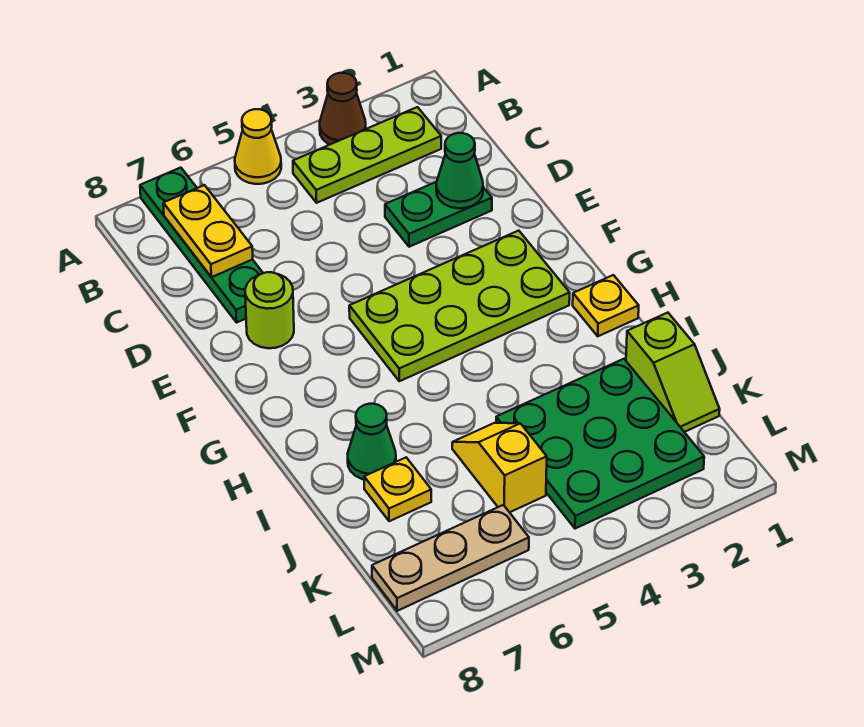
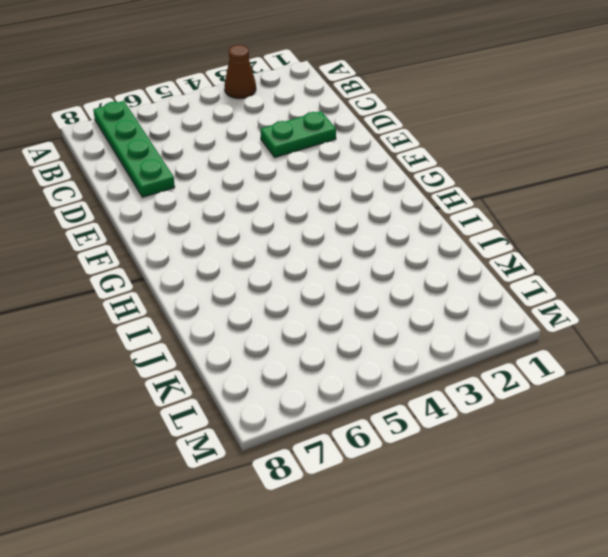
none -> yellow 1x1 cone [235,109,281,184]
none -> lime 1x3 plate [293,107,441,203]
none -> lime 1x1 round brick [245,272,294,348]

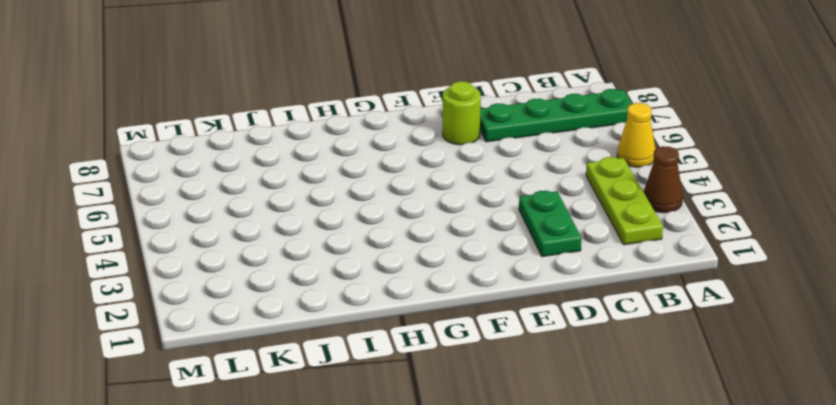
none -> lime 2x4 plate [349,231,570,381]
none -> yellow 1x1 plate [573,275,639,336]
none -> green 1x1 cone [348,404,396,479]

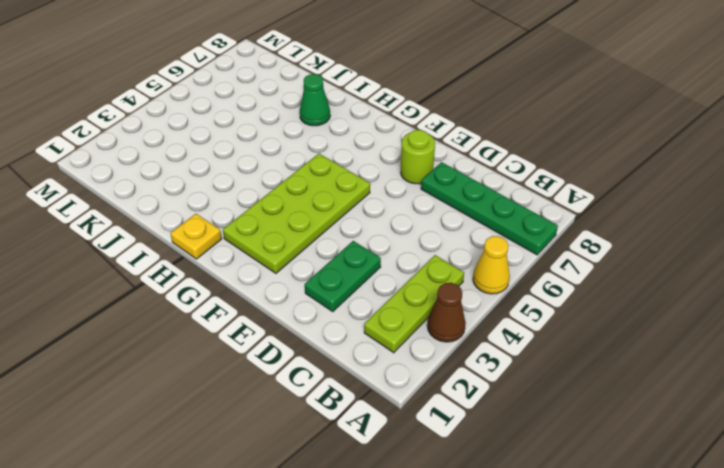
none -> lime 1x2 slope [626,313,720,432]
none -> green 3x3 plate [496,359,704,529]
none -> yellow 1x2 slope [452,423,547,512]

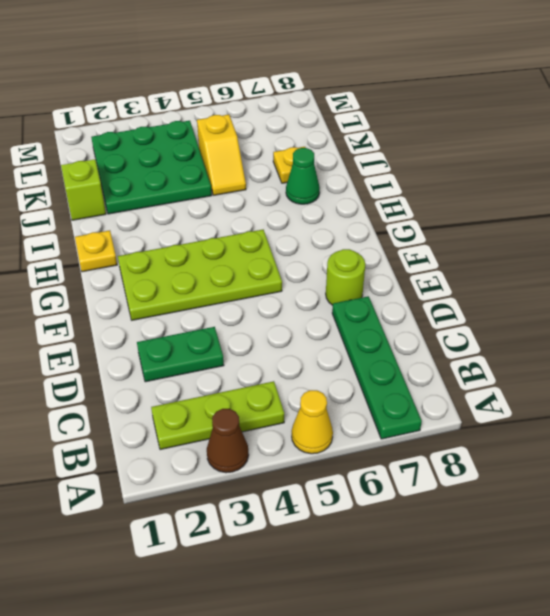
none -> tan 1x3 plate [372,505,529,611]
none -> yellow 1x2 plate [163,185,253,277]
none -> green 1x1 cone [436,133,483,208]

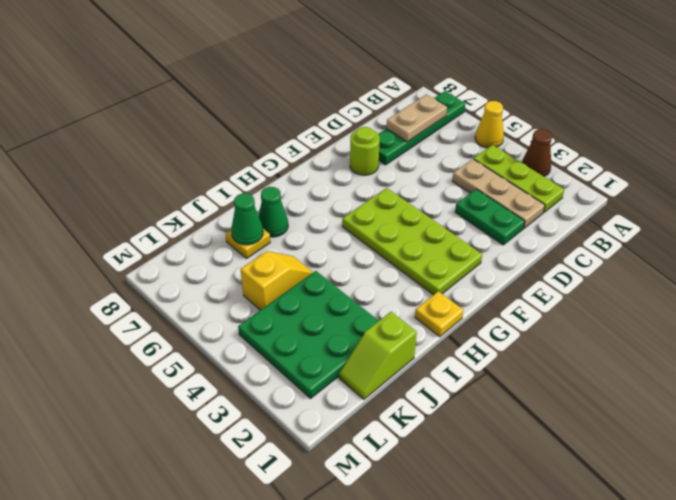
tan 1x2 plate [387,94,447,142] -> yellow 1x2 plate [163,185,253,277]
tan 1x3 plate [452,159,545,228] -> tan 1x3 plate moved to [372,505,529,611]
green 1x1 cone [231,193,263,245] -> green 1x1 cone moved to [436,133,483,208]

